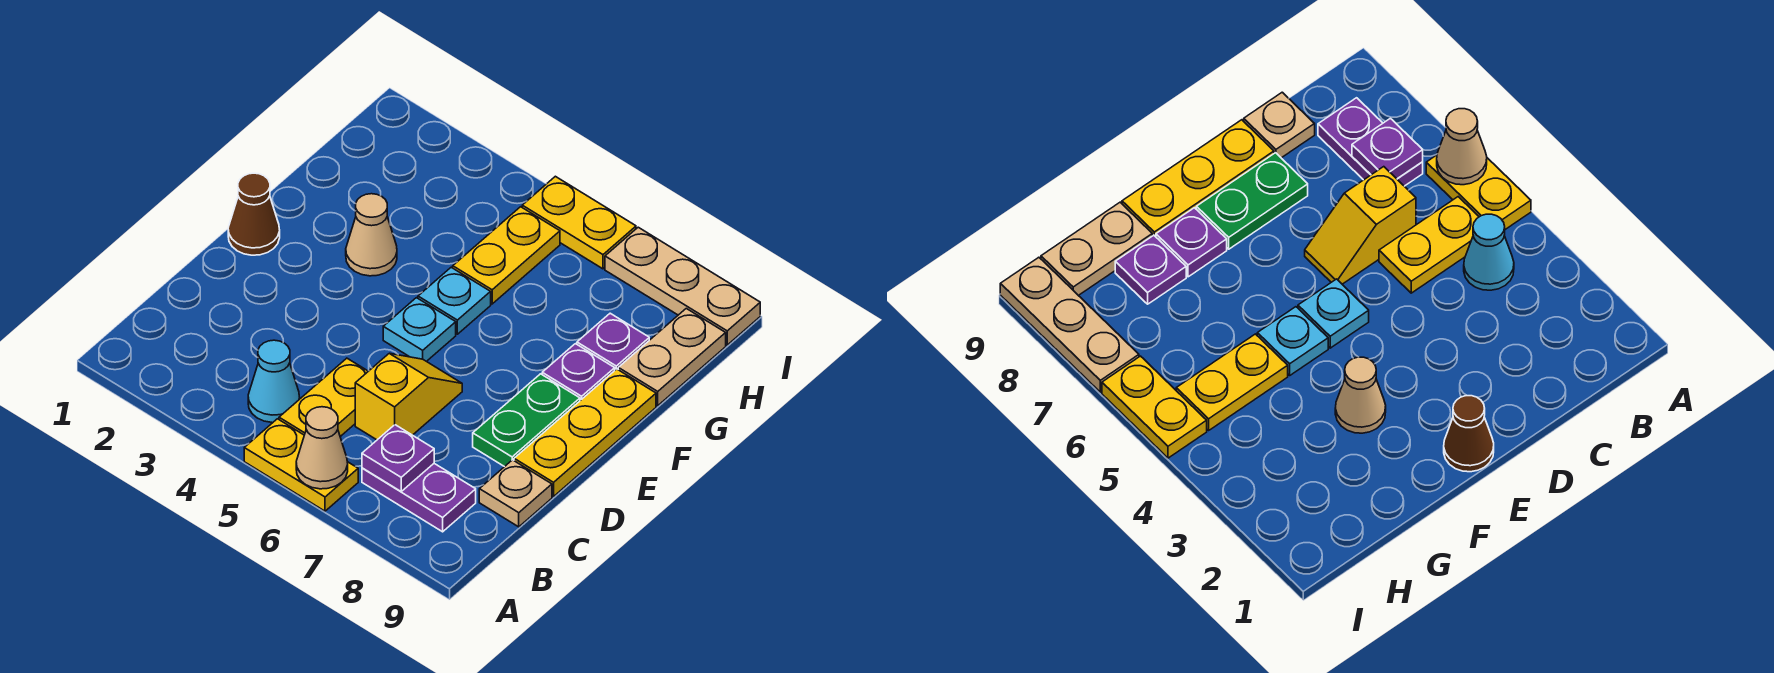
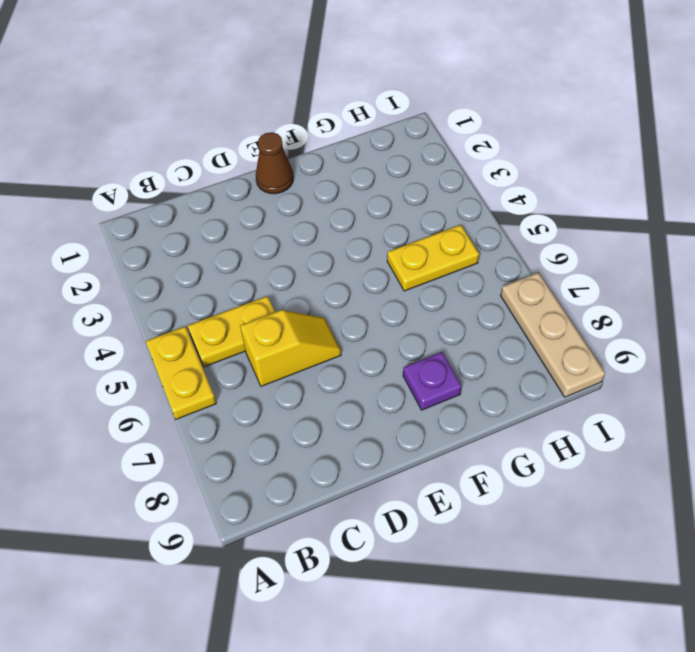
none -> cyan 1x1 cone [248,340,300,423]
none -> purple 1x2 plate [362,464,476,532]
none -> tan 1x1 plate [479,460,552,527]

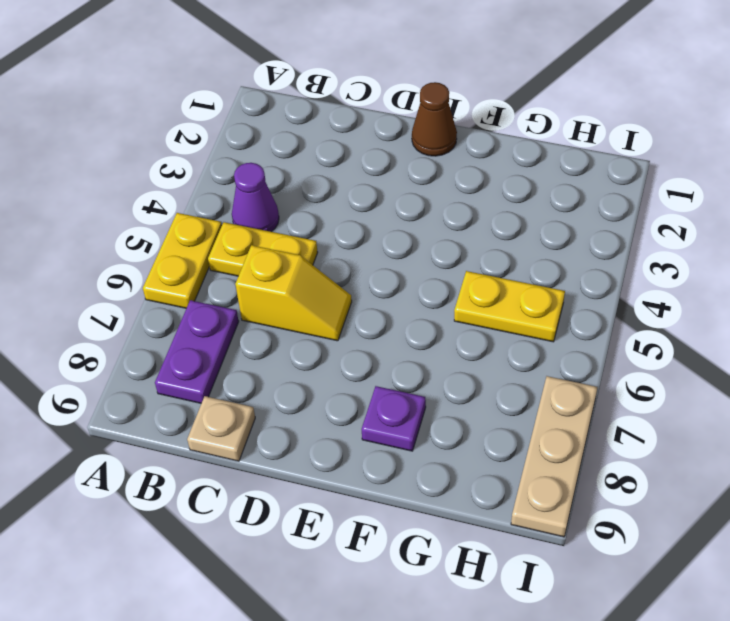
purple 1x1 cone [232,163,279,232] -> cyan 1x1 cone [248,340,300,423]
none -> green 1x2 plate [473,374,580,467]
none -> yellow 1x3 plate [514,369,656,497]
none -> cyan 1x1 plate [383,298,456,362]

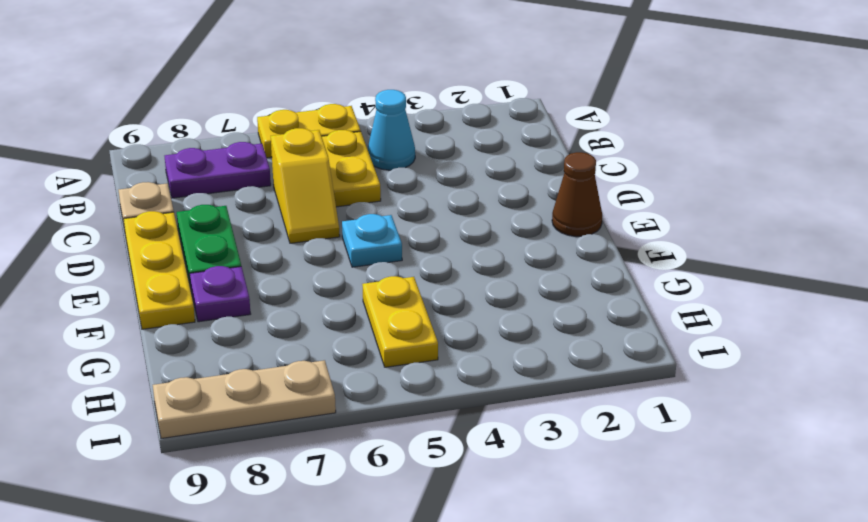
none -> tan 1x1 cone [346,194,397,276]
none -> cyan 1x1 plate [418,267,491,334]
none -> purple 1x1 plate [577,313,649,370]

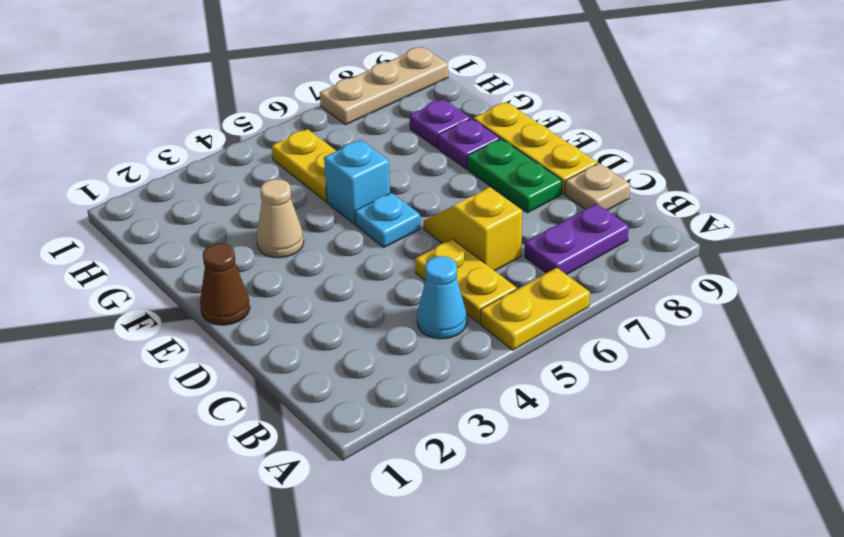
cyan 1x1 brick [324,140,390,224] -> cyan 1x1 plate [418,267,491,334]
none -> tan 1x2 plate [618,308,726,406]
none -> yellow 1x2 plate [522,176,636,269]
none -> tan 1x1 cone [296,407,348,489]

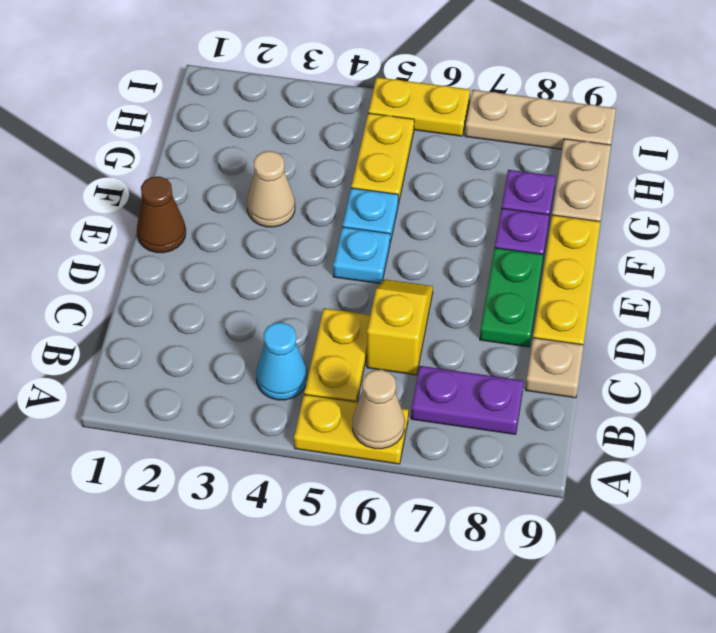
none -> purple 1x1 plate [362,425,434,491]

